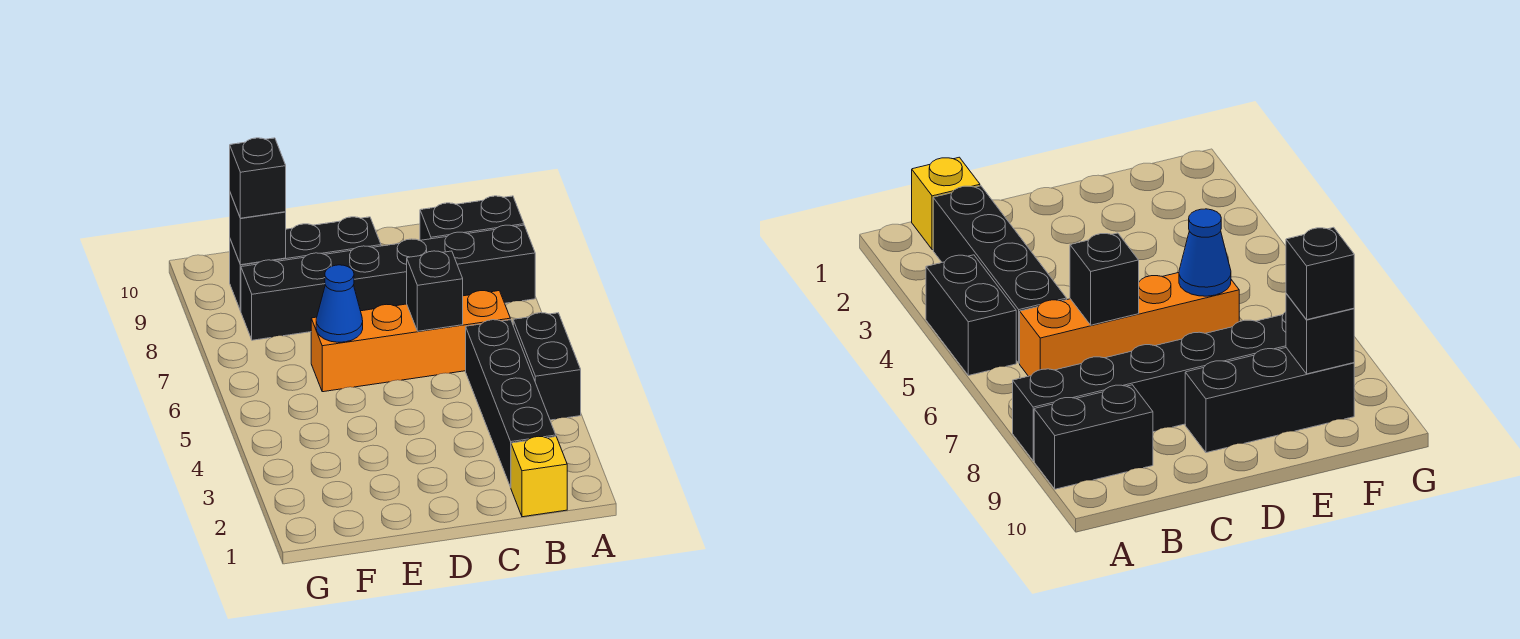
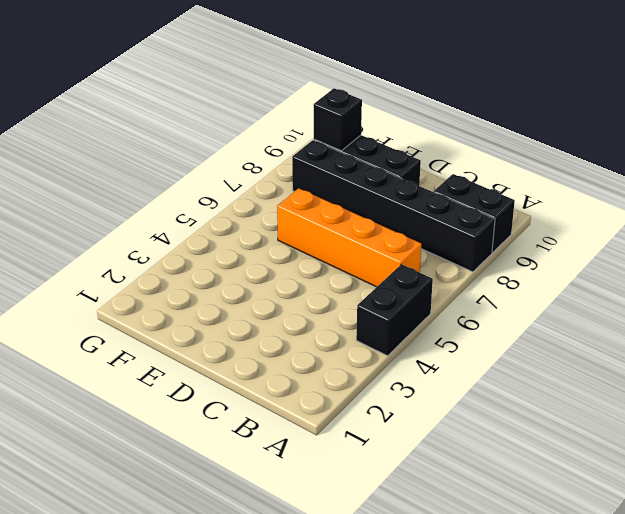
none -> yellow 1x1 brick [511,436,567,517]
none -> black 1x4 brick [466,320,556,487]

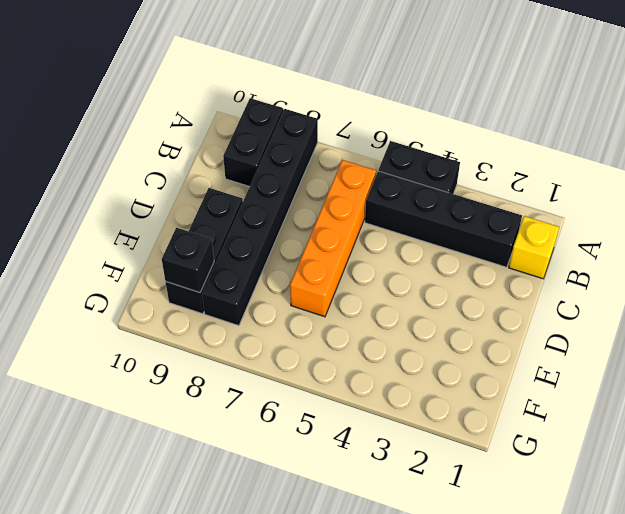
none -> black 1x1 brick [407,251,463,331]
none -> blue 1x1 cone [316,265,363,342]

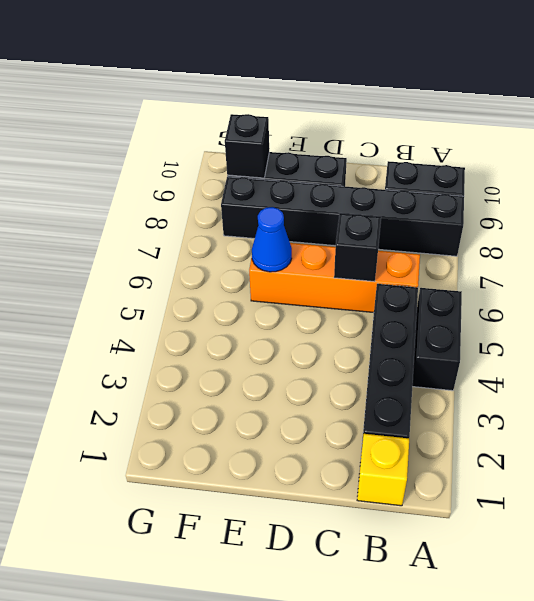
none -> black 1x1 brick [230,138,286,218]

